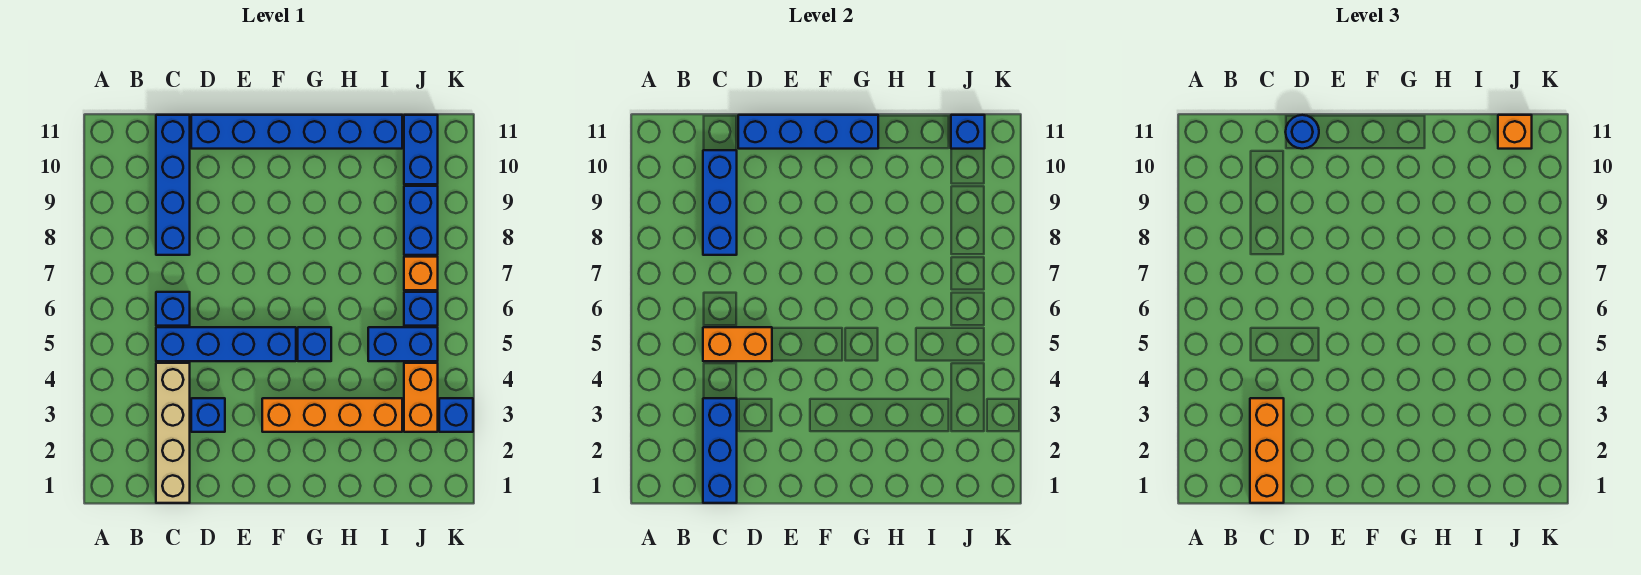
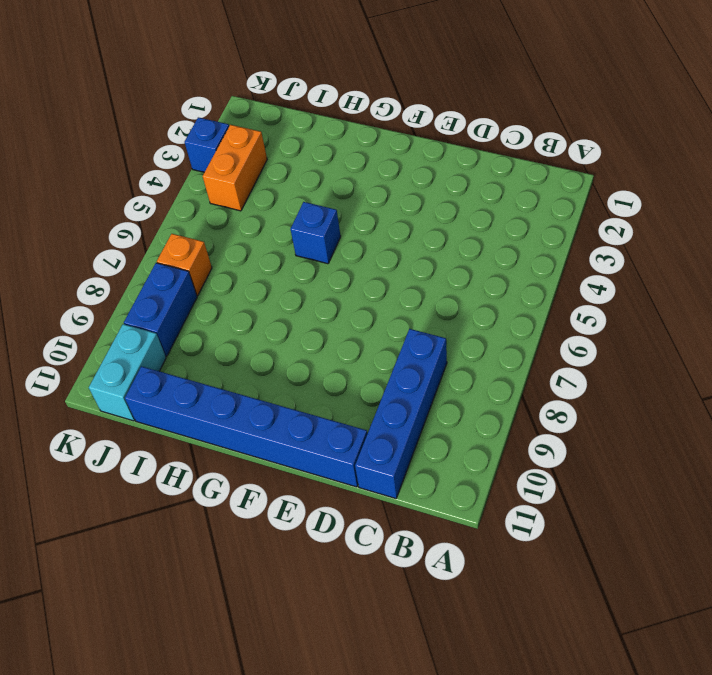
cyan 1x2 brick [89,324,166,421] -> blue 1x2 brick [404,115,438,184]
none -> tan 1x4 brick [156,363,190,503]
none -> blue 1x4 brick [156,327,296,361]
none -> blue 1x1 brick [156,292,190,326]

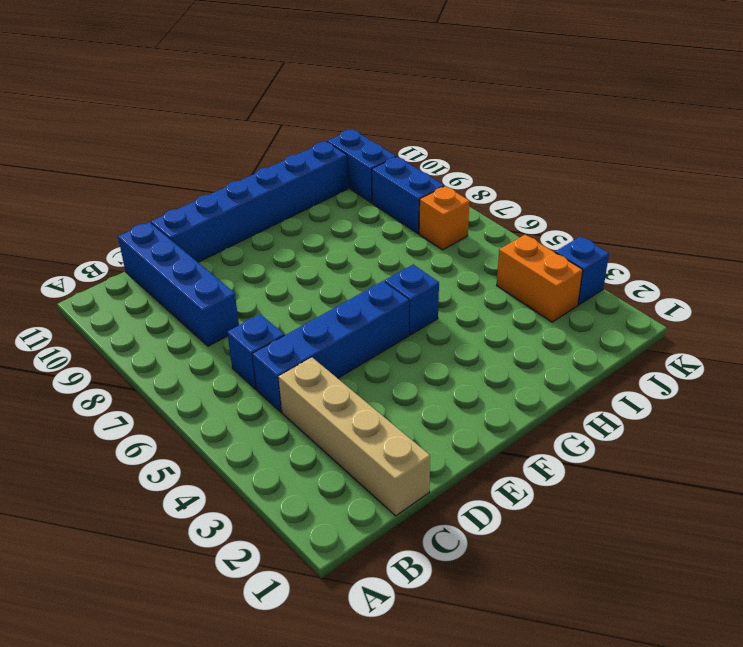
none -> blue 1x1 brick [191,398,225,432]
none -> orange 1x4 brick [262,398,402,432]
none -> blue 1x2 brick [368,327,438,361]

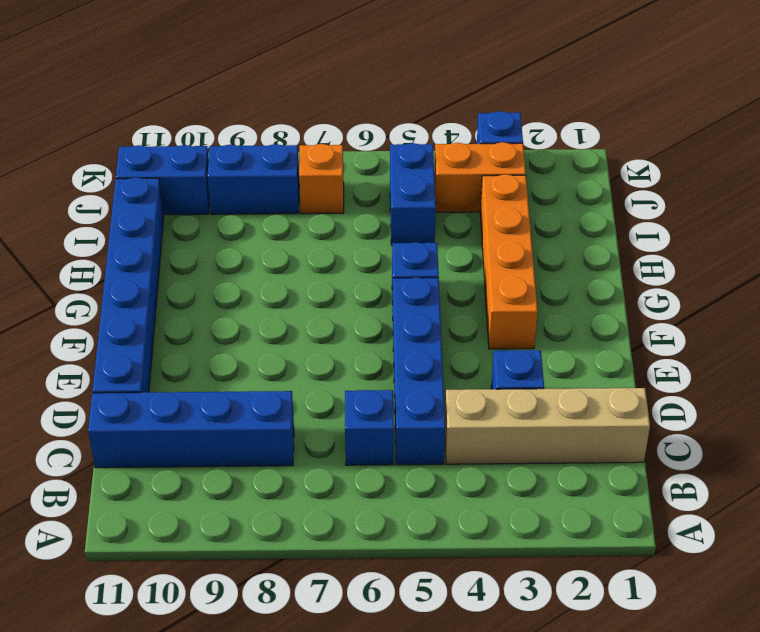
none -> blue 1x1 brick [404,292,438,326]
none -> blue 1x3 brick [703,398,737,503]
none -> orange 1x2 brick [703,327,772,361]

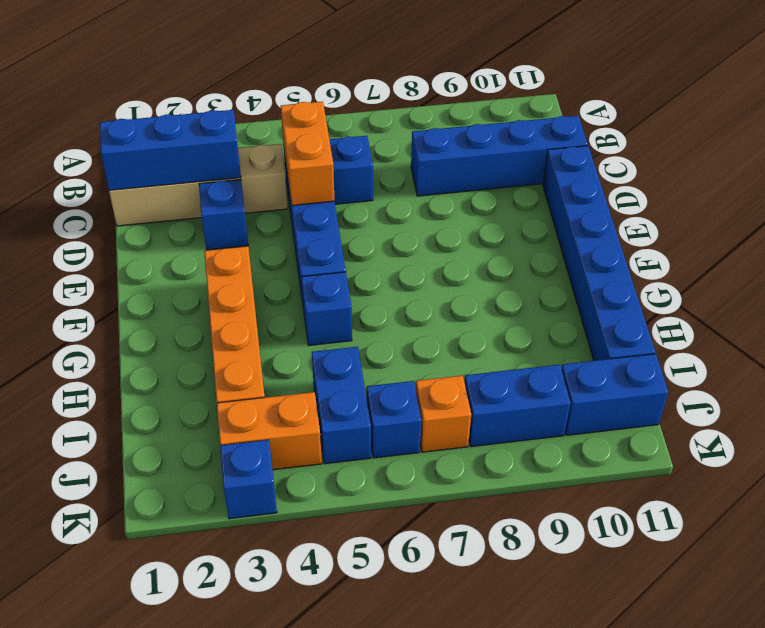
none -> blue 1x3 brick [703,150,737,255]
none -> blue 1x4 brick [738,115,878,149]
none -> blue 1x1 brick [951,115,985,149]

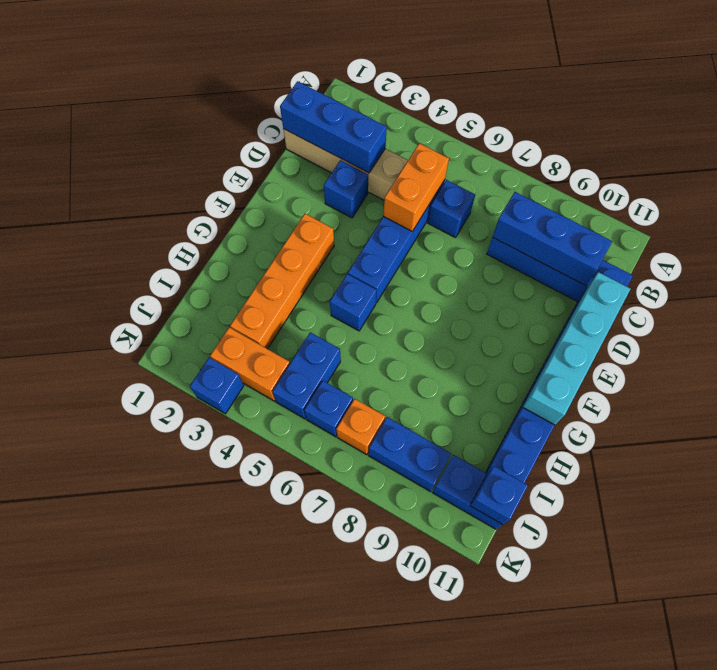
cyan 1x4 brick [523,272,630,425] -> blue 1x4 brick [738,115,878,149]
none -> orange 1x3 brick [1250,398,1284,503]
none -> blue 1x1 round brick [1286,115,1319,149]
none -> orange 1x1 brick [1498,115,1532,149]

